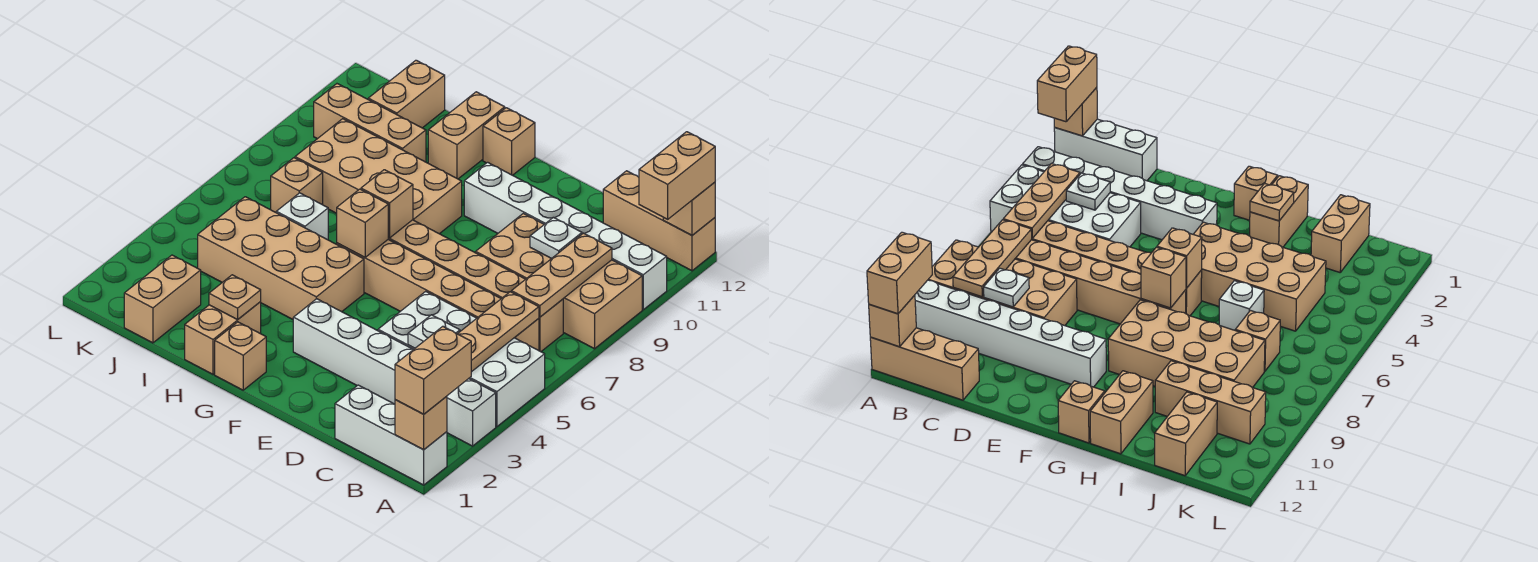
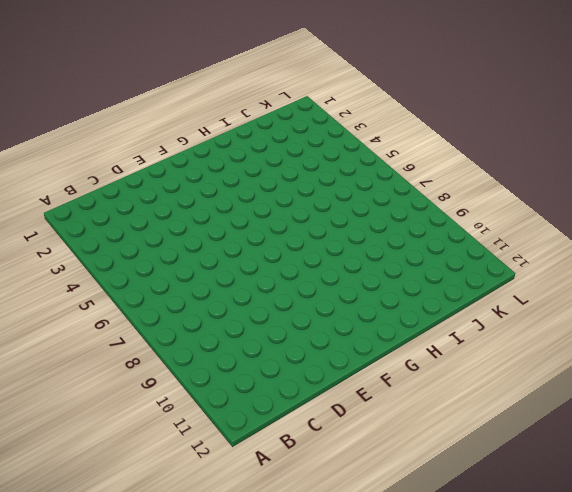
none -> white 1x3 brick [335,385,447,485]
none -> white 1x6 brick [293,299,496,446]
none -> white 2x4 brick [378,291,545,427]
none -> tan 2x4 brick [476,213,642,349]

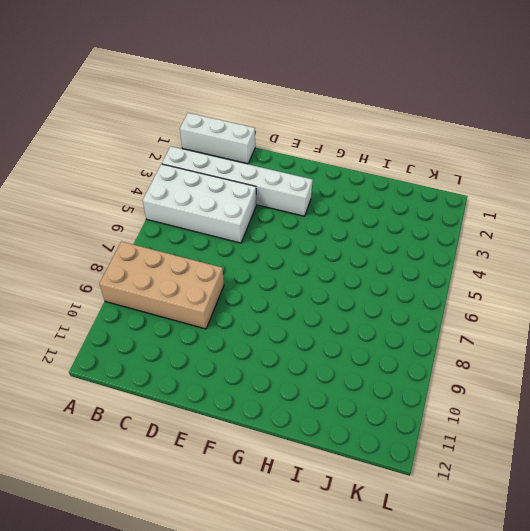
none -> white 1x6 brick [464,162,667,310]
none -> tan 1x3 brick [603,171,715,271]
none -> tan 1x6 brick [337,239,539,351]
none -> tan 1x6 brick [388,220,563,352]

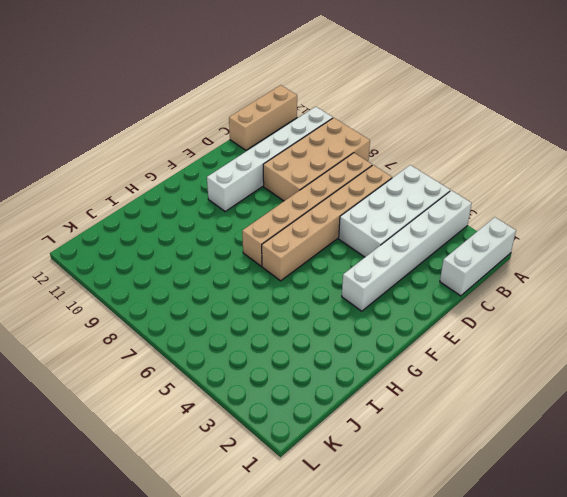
none -> tan 1x1 brick [215,322,266,390]
none -> tan 2x4 brick [198,197,364,319]
none -> tan 2x4 brick [295,119,462,234]
none -> tan 1x1 brick [483,108,535,175]

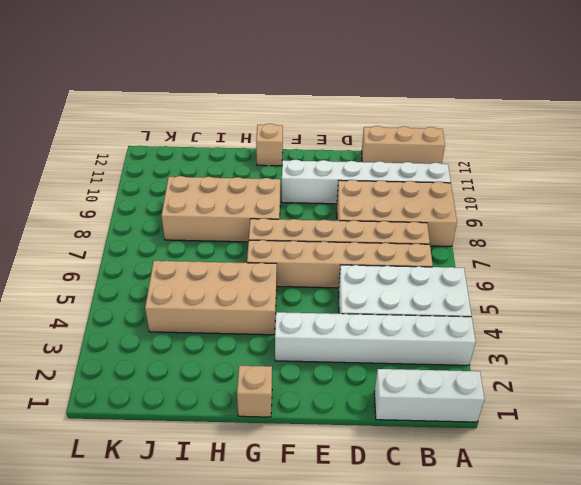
none -> tan 1x2 brick [185,302,261,374]
none -> tan 1x2 brick [428,92,505,179]
none -> white 1x1 brick [276,193,328,240]
none -> tan 1x3 brick [314,84,426,162]

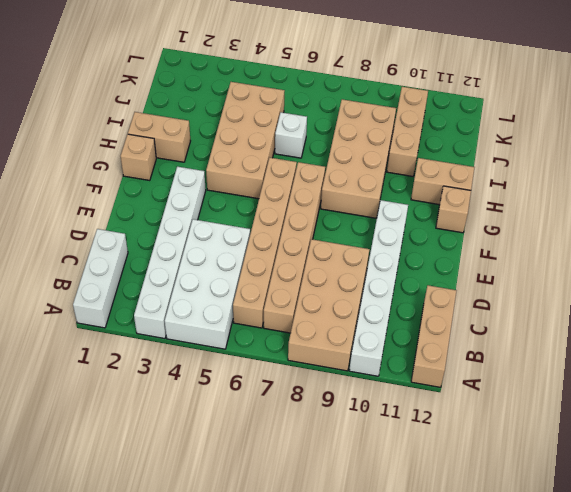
none -> tan 1x2 brick [124,255,201,343]
none -> tan 1x1 brick [271,158,323,212]
none -> tan 1x2 brick [368,60,445,128]
none -> tan 1x1 brick [395,396,447,450]

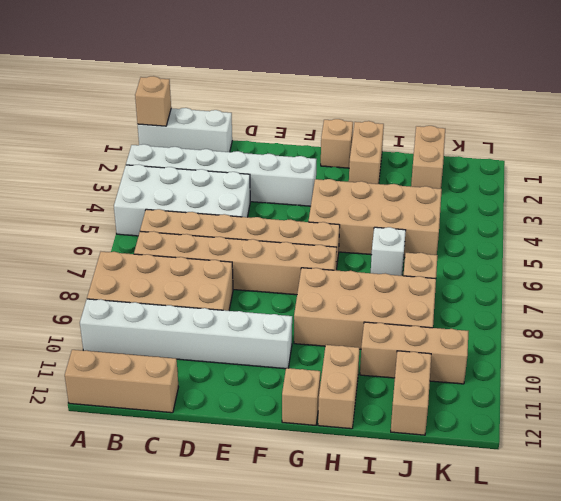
none -> tan 1x1 brick [663,182,715,235]
none -> tan 1x3 plate [458,292,539,372]
none -> tan 1x3 plate [511,233,612,317]
none -> white 1x1 plate [408,315,460,348]

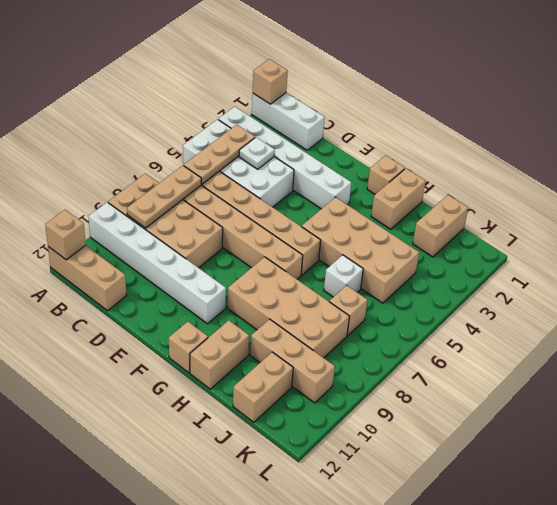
none -> white 1x1 plate [530,217,582,259]
none -> tan 1x1 brick [337,189,388,257]
none -> tan 1x1 brick [361,170,413,238]
none -> tan 1x1 plate [209,275,261,320]

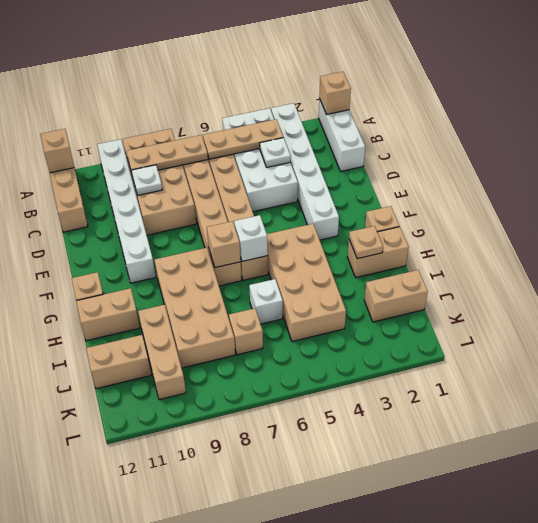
white 1x1 brick [234,215,268,261] -> tan 1x1 brick [337,189,388,257]
none -> tan 1x2 brick [395,326,471,414]
none -> tan 1x2 brick [639,132,715,219]

